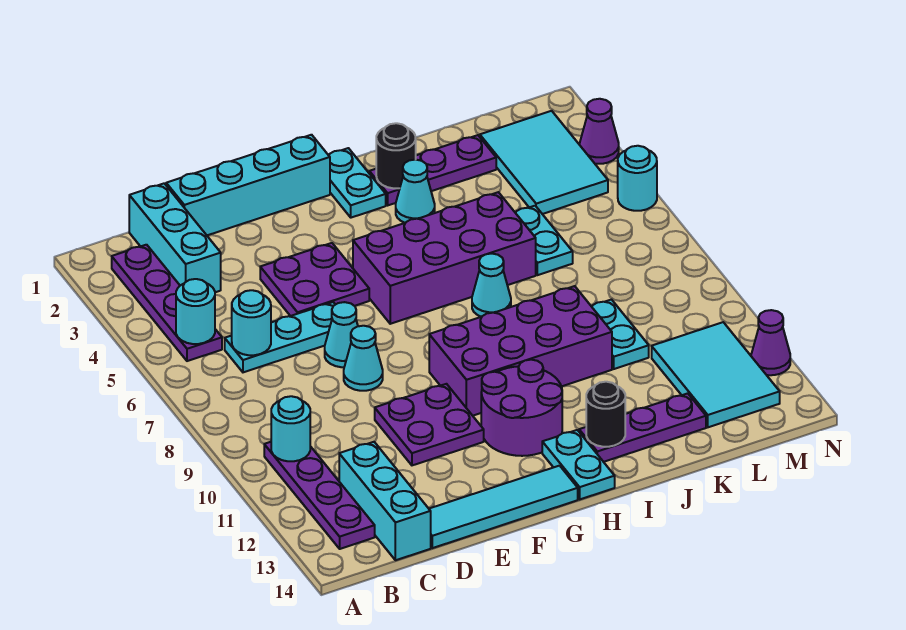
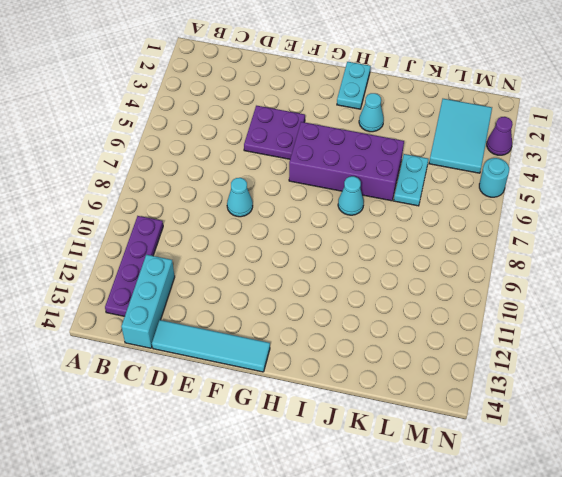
none -> purple 1x4 plate [112,245,222,361]
none -> cyan 1x3 brick [129,183,221,292]
none -> cyan 1x3 plate [225,302,336,372]
none -> cyan 1x4 brick [166,135,330,235]

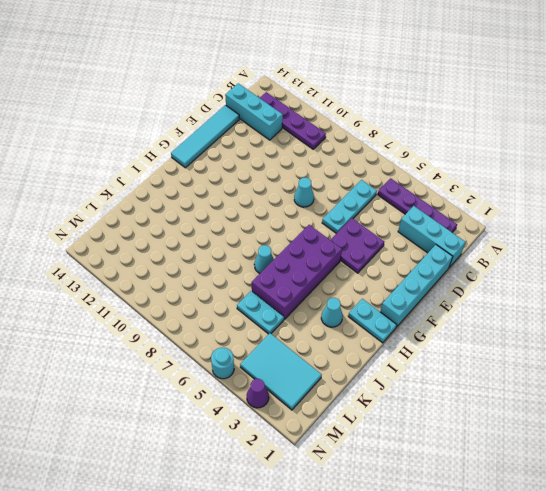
none -> cyan 1x1 cone [325,302,358,367]
none -> purple 2x2 plate [375,384,484,465]
none -> purple 2x4 brick [429,286,612,416]
none -> purple 2x2 round brick [481,360,562,456]

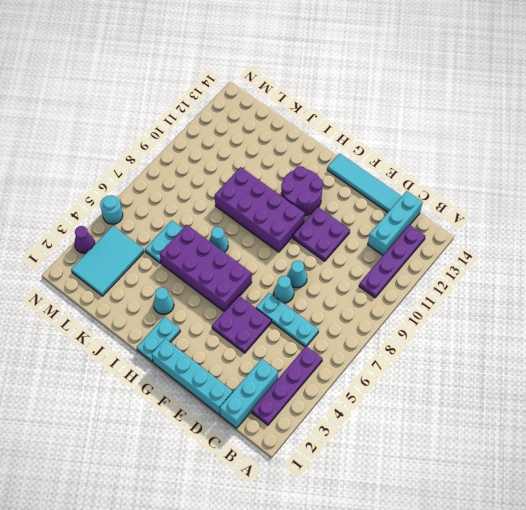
none -> cyan 1x2 plate [542,430,615,499]
none -> purple 1x3 plate [369,135,496,205]
none -> purple 1x3 plate [579,393,706,462]
none -> cyan 1x2 plate [591,300,649,369]

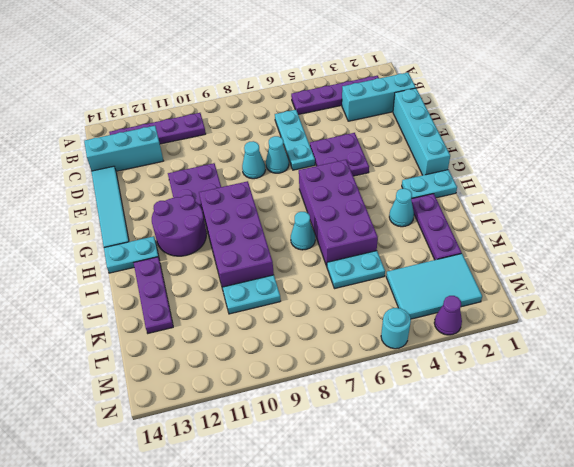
none -> cyan 2x3 tile [652,322,780,427]
none -> purple 1x1 cone [751,310,790,375]
none -> cyan 1x1 round brick [176,279,215,344]
none -> cyan 1x1 round brick [271,396,310,461]

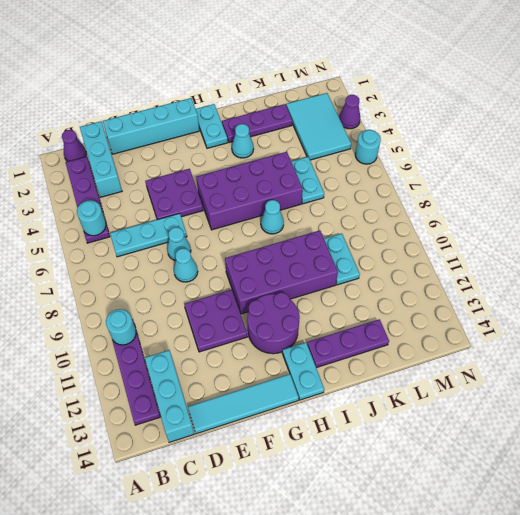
purple 1x1 cone [62,130,86,162] -> purple 1x1 cone moved to [751,310,790,375]
none -> cyan 2x3 tile [652,322,780,427]
none -> cyan 1x1 round brick [232,290,271,355]
none -> black 1x1 round brick [376,123,416,188]
none -> black 1x1 round brick [586,382,625,447]

